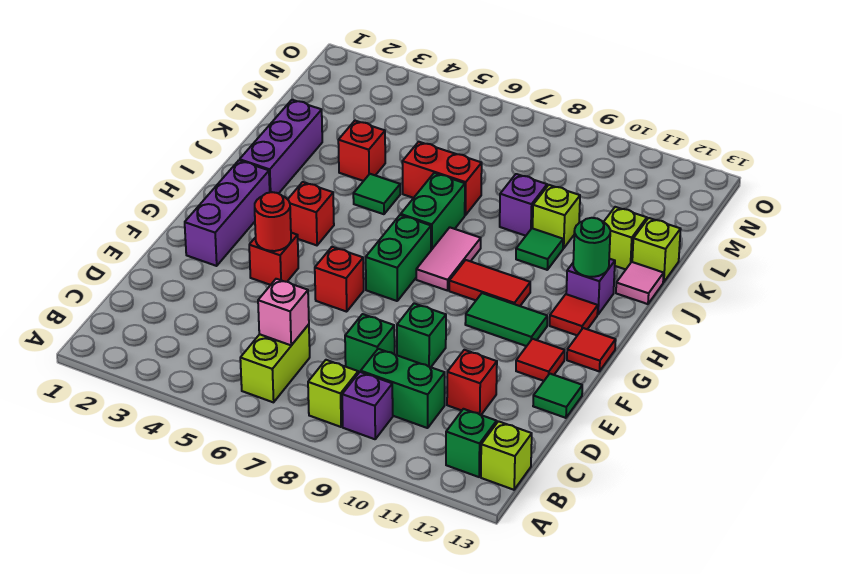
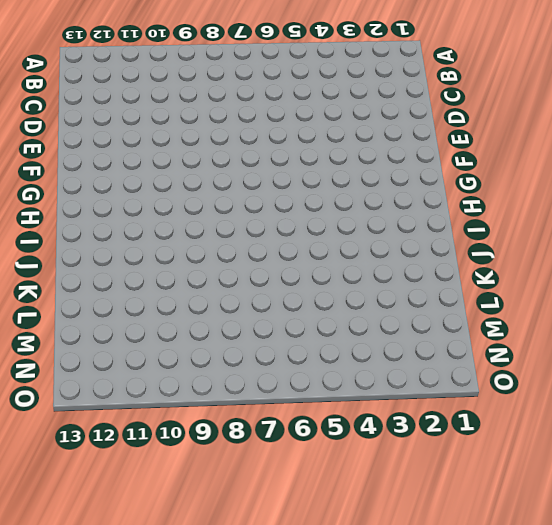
none -> lime 1x2 brick [240,324,310,402]
none -> lime 1x1 brick [308,360,358,427]
none -> purple 1x1 brick [342,372,393,439]
none -> green 1x1 brick [446,409,497,477]

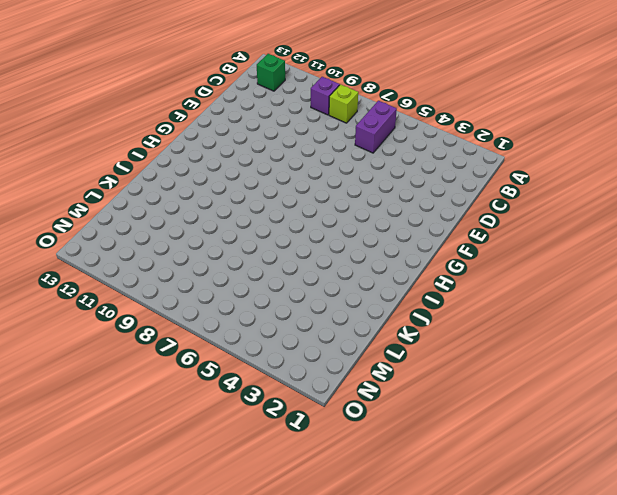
purple 1x2 brick [355,101,397,153] -> lime 1x2 brick [240,324,310,402]
none -> lime 1x1 brick [481,421,532,490]
none -> green 1x2 brick [361,349,445,428]
none -> green 1x1 brick [345,314,395,373]
none -> red 1x1 brick [447,350,497,415]

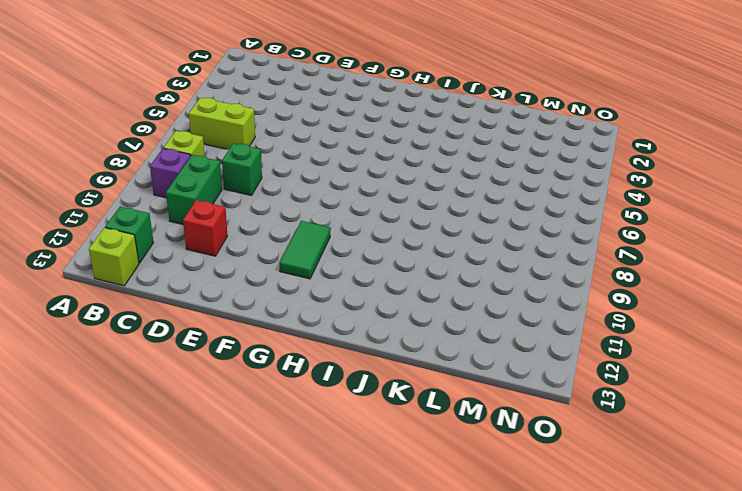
none -> green 1x1 brick [397,303,446,367]
none -> green 1x1 tile [533,374,582,418]
none -> purple 1x3 brick [185,160,270,266]
none -> red 1x1 brick [249,233,298,285]

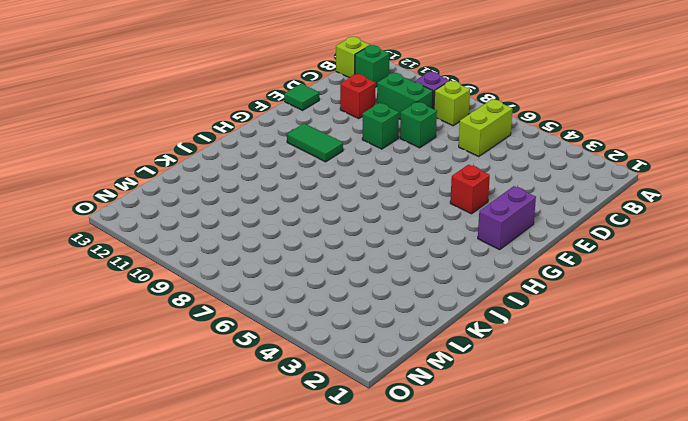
purple 1x2 brick [478,186,536,250] -> purple 1x3 brick [185,160,270,266]
none -> red 1x1 brick [315,247,364,312]
none -> red 1x1 tile [516,339,565,381]
none -> green 1x2 brick [366,215,431,301]
none -> red 1x1 tile [567,328,616,372]

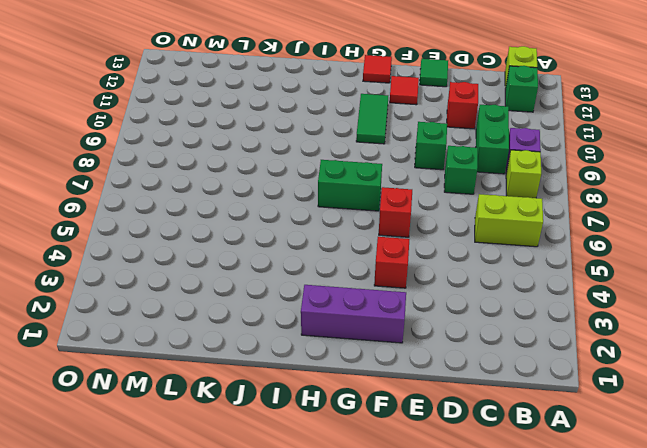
none -> red 1x1 brick [288,182,334,245]
none -> pink 1x2 tile [416,227,481,291]
none -> red 1x2 tile [449,260,530,306]
none -> red 1x1 tile [550,294,598,335]

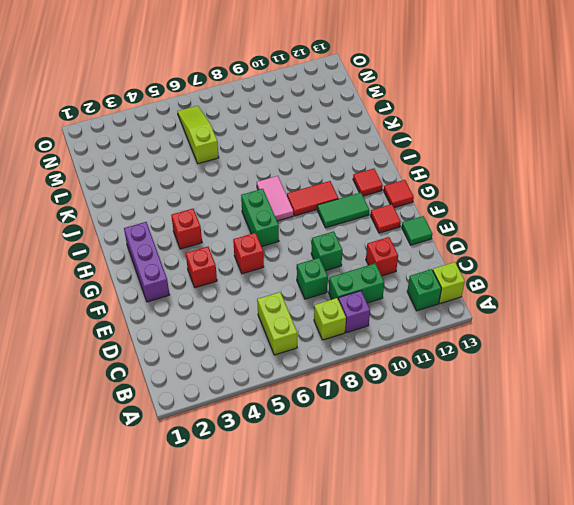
lime 1x3 slope [177,106,219,164] -> none
none -> purple 1x3 brick [240,100,322,194]
none -> green 1x2 brick [401,173,465,250]
none -> purple 1x1 brick [566,259,615,315]
none -> green 1x1 tile [353,174,400,214]

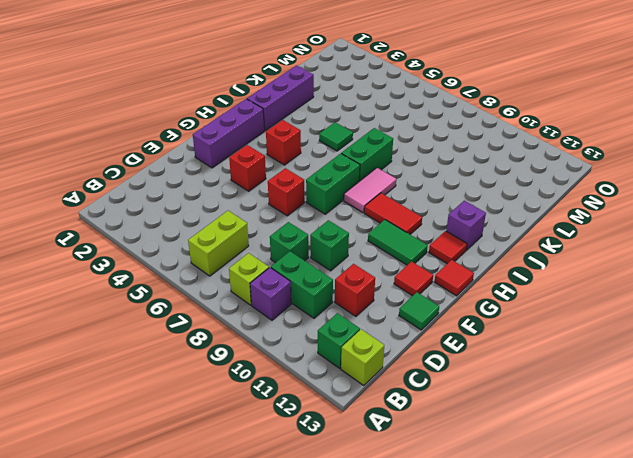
none -> green 1x1 tile [516,228,563,270]
none -> pink 1x1 tile [616,262,664,304]
none -> red 1x1 brick [338,121,385,181]
none -> red 1x2 brick [402,142,482,215]

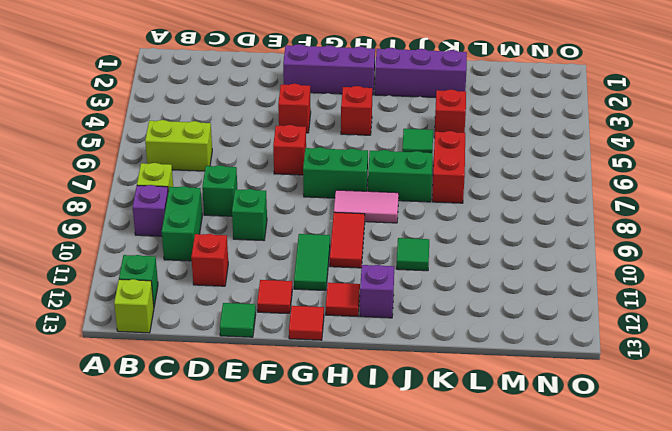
none -> pink 1x1 tile [616,262,664,304]
none -> purple 1x1 brick [500,174,547,236]
none -> lime 1x1 brick [533,185,580,248]
none -> lime 1x1 brick [604,207,647,269]

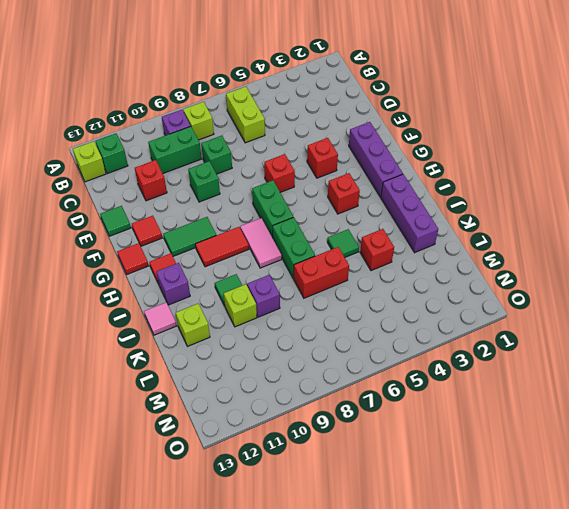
none -> lime 1x1 brick [632,218,681,282]
none -> pink 1x1 brick [258,279,309,345]
none -> red 1x1 round brick [255,192,291,251]
none -> green 1x1 round brick [573,218,610,277]

